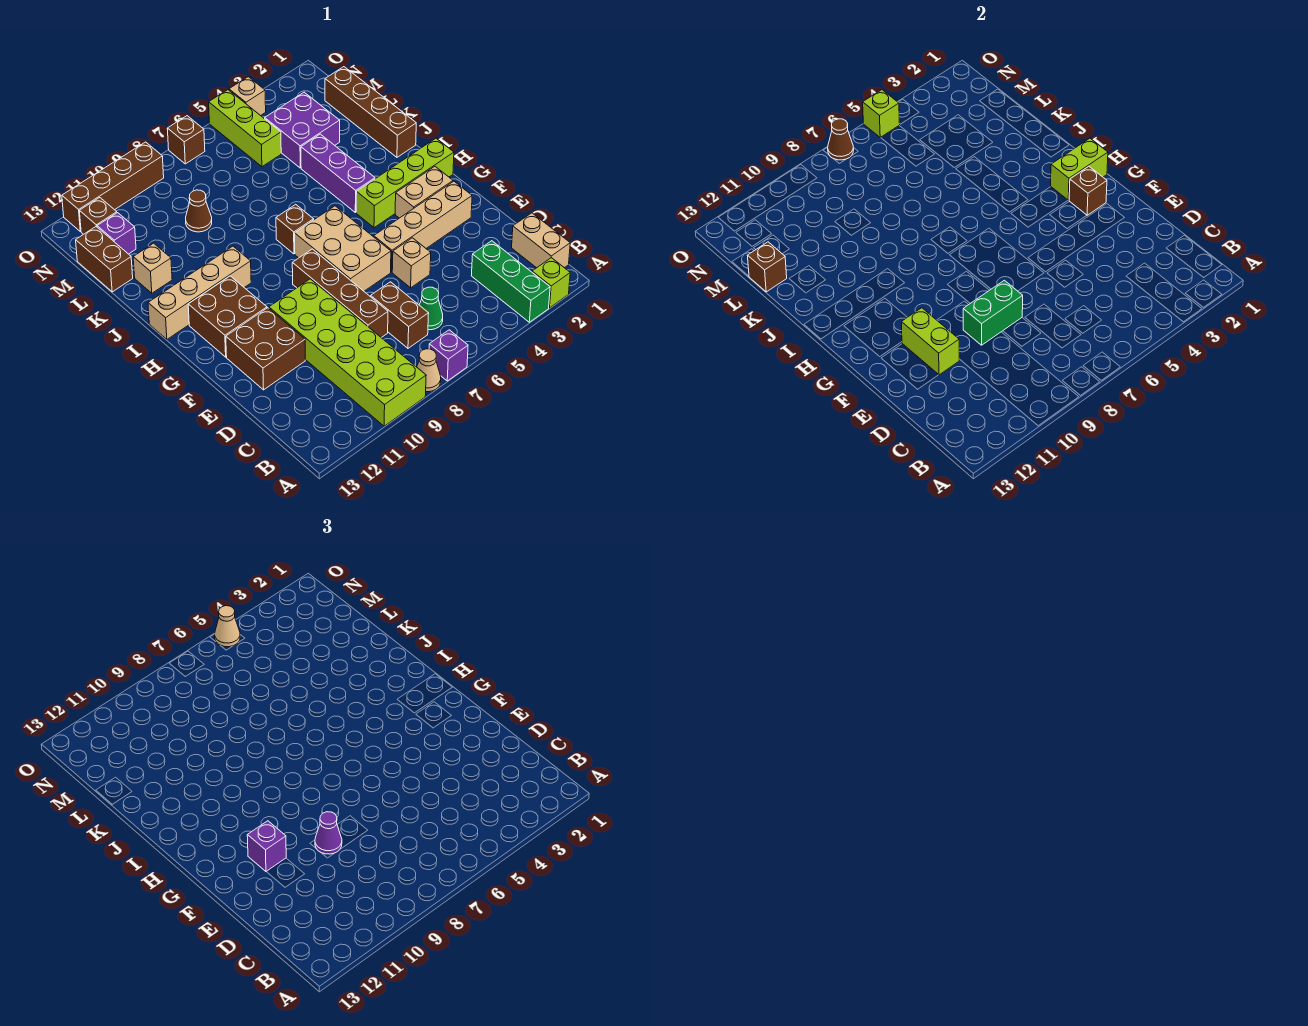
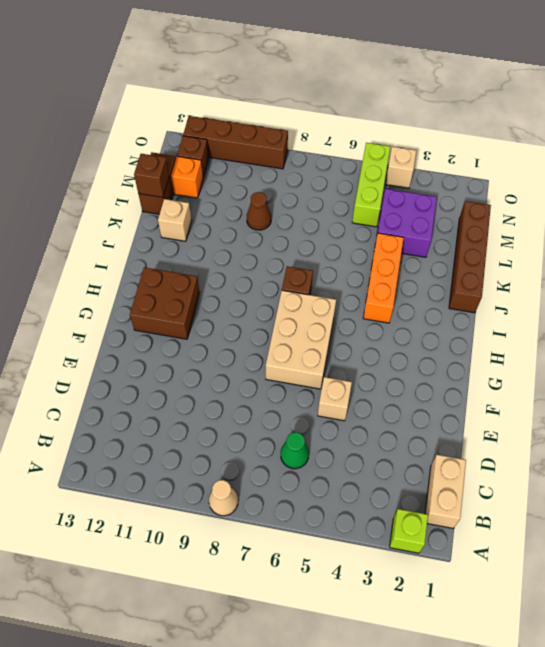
orange 1x3 brick [363,233,404,323] -> purple 1x3 brick [301,134,375,213]
orange 1x1 brick [171,156,203,198] -> purple 1x1 brick [97,213,136,254]
none -> green 1x3 brick [471,241,550,322]
none -> purple 1x1 brick [429,330,468,381]
none -> lime 2x6 brick [269,279,426,426]
none -> brown 1x2 brick [371,282,429,348]

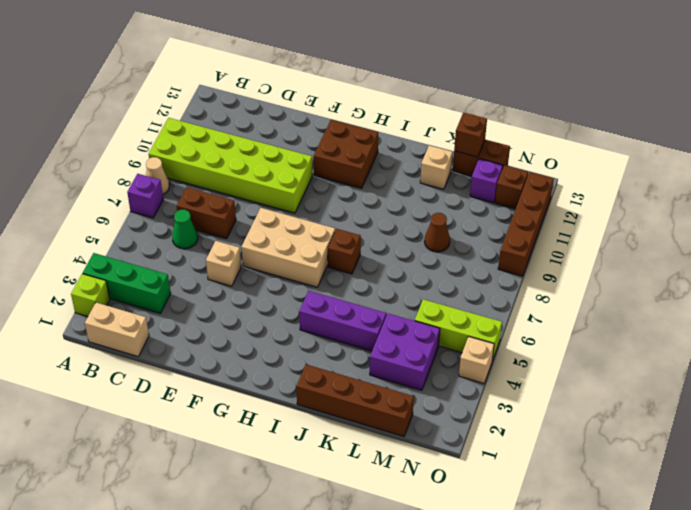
none -> brown 1x4 brick [292,249,388,338]
none -> brown 2x2 brick [226,308,305,390]
none -> tan 1x4 brick [374,181,472,272]
none -> tan 1x2 brick [395,167,453,218]

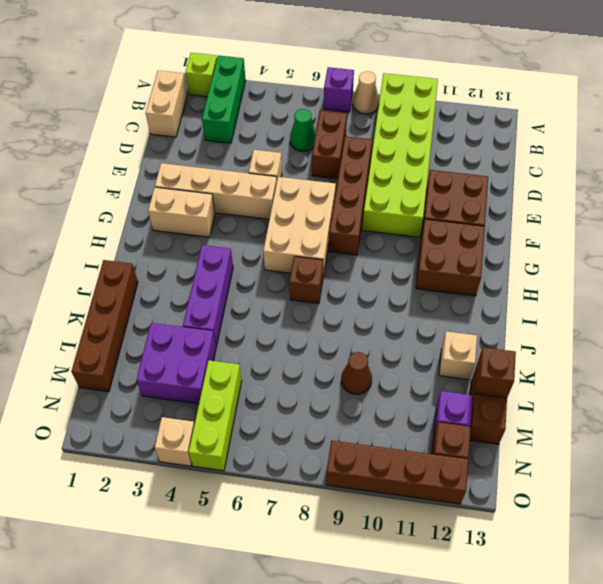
none -> lime 1x4 brick [356,138,454,228]
none -> tan 1x4 brick [148,246,251,339]
none -> brown 1x1 brick [167,116,205,164]
none -> green 1x2 brick [963,280,1023,345]

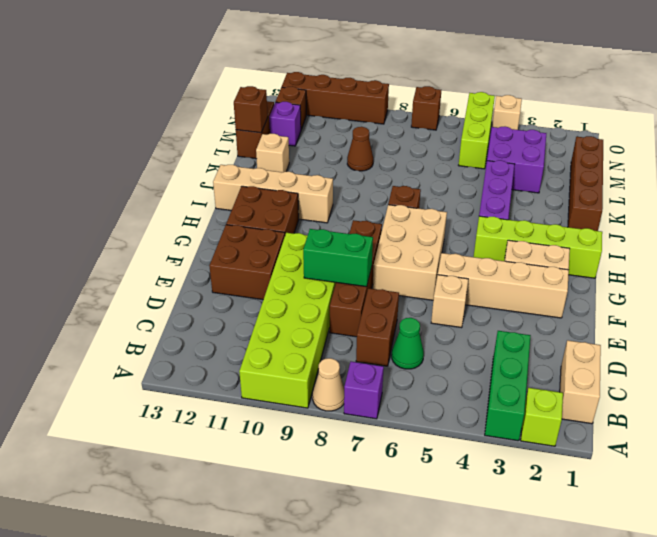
none -> lime 1x2 brick [901,308,959,375]
none -> brown 1x1 brick [1069,167,1107,215]
none -> lime 1x2 brick [1051,138,1108,200]
none -> lime 1x1 brick [863,90,900,138]

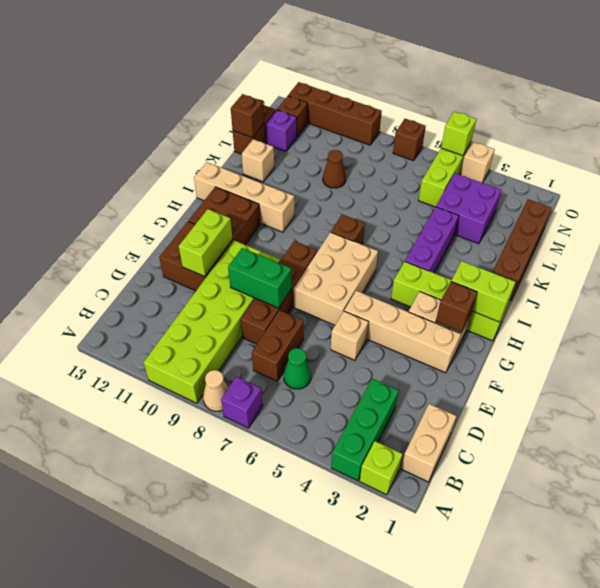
none -> brown 1x1 cone [828,119,854,160]
none -> purple 1x1 cone [315,812,342,854]
none -> purple 1x1 brick [247,821,286,871]
none -> tan 1x1 cone [215,606,240,647]

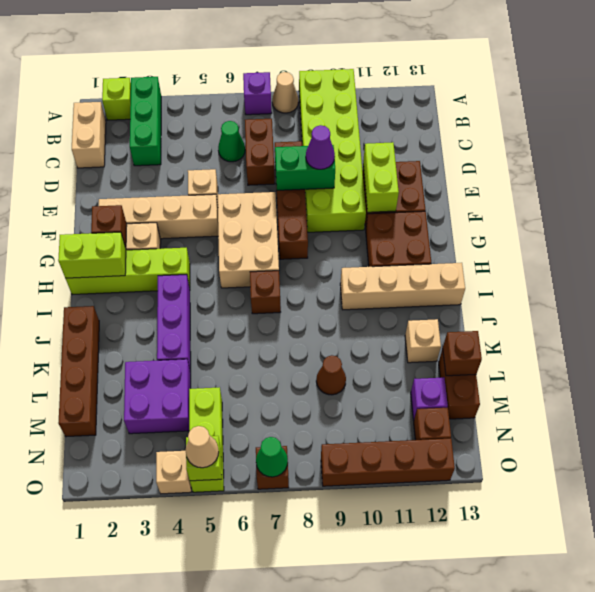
green 1x1 cone [256,437,288,477] -> brown 1x1 cone [828,119,854,160]
none -> purple 1x1 brick [247,821,286,871]

